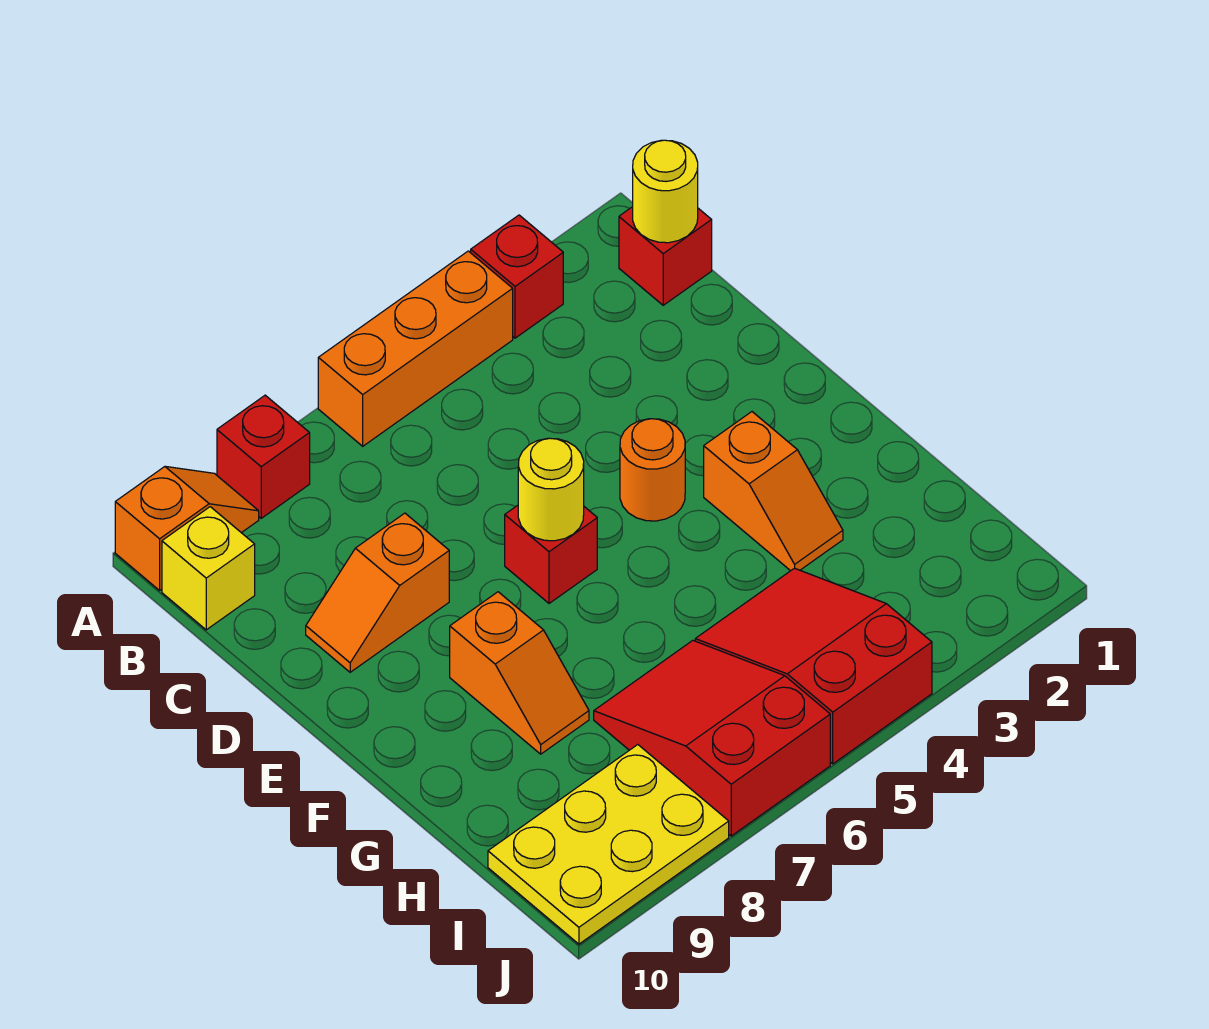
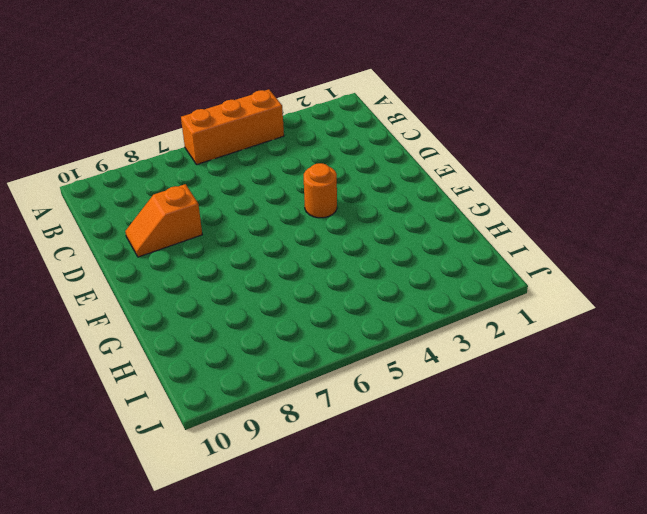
none -> red 1x1 brick [471,215,563,338]
none -> red 1x1 brick [217,395,310,518]
none -> orange 1x2 slope [115,466,259,590]

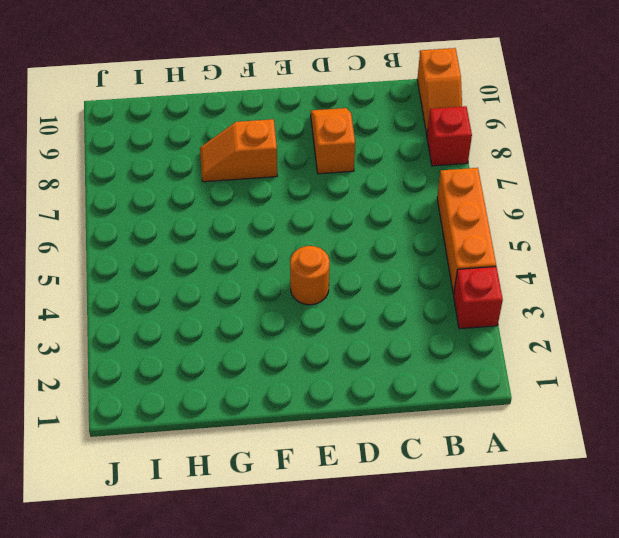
none -> red 1x1 brick [619,207,712,305]
none -> yellow 1x1 brick [162,507,255,630]
none -> red 1x1 brick [505,505,597,603]

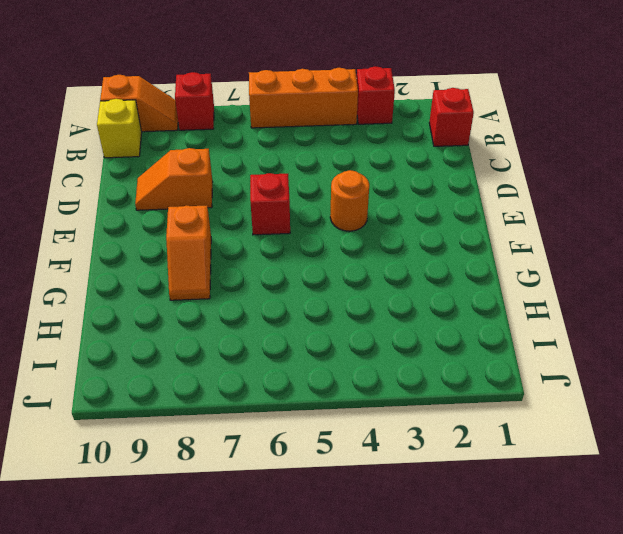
none -> orange 1x2 slope [704,412,843,571]
none -> red 2x3 slope [695,568,932,764]
none -> red 2x3 slope [594,641,830,836]

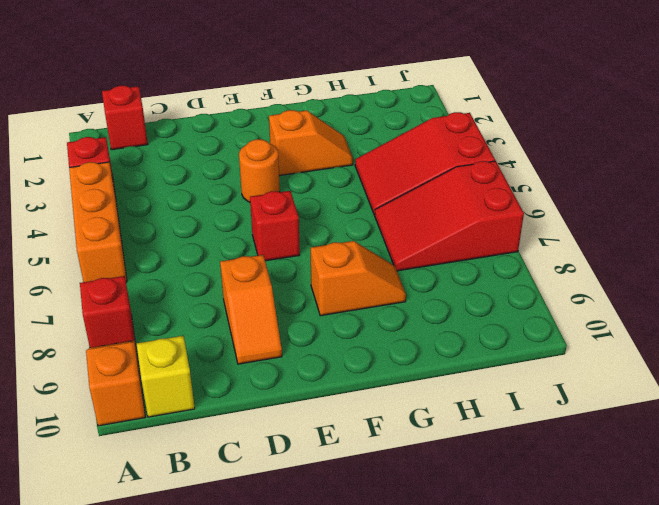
none -> yellow 2x3 plate [488,745,729,944]
none -> yellow 1x1 round brick [633,140,698,243]
none -> yellow 1x1 round brick [518,438,584,541]

